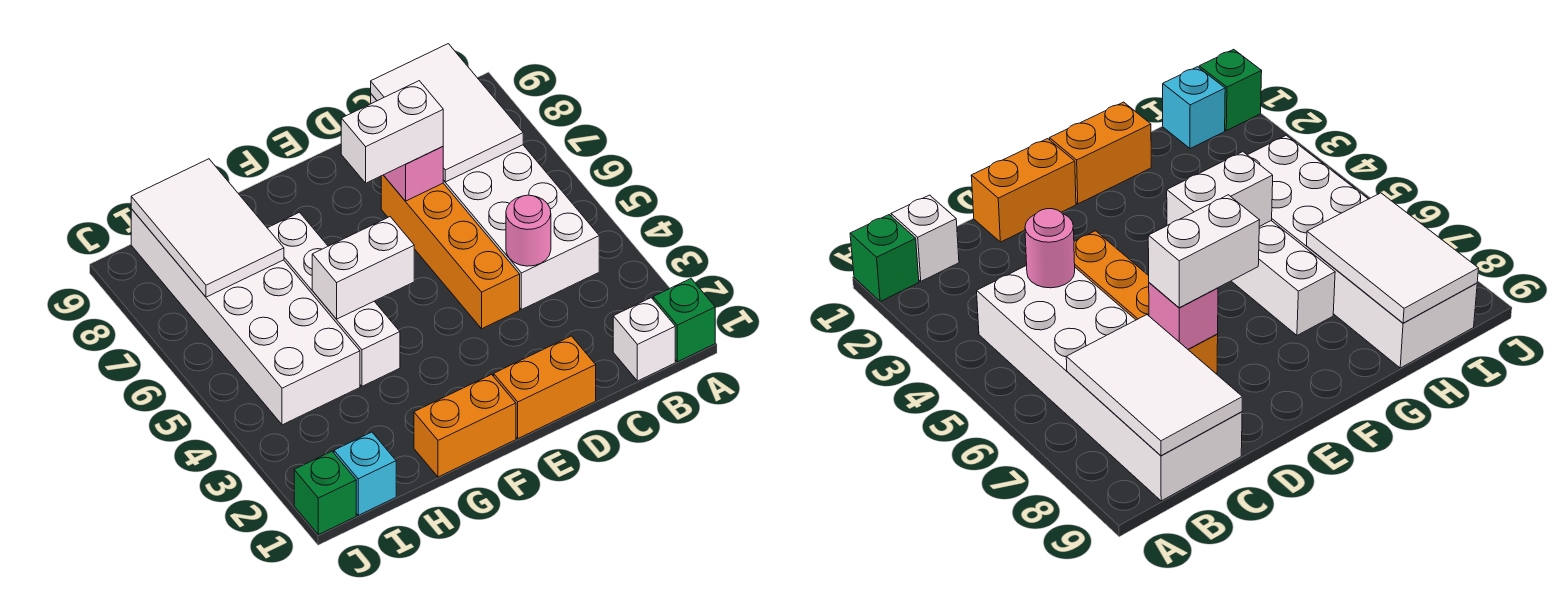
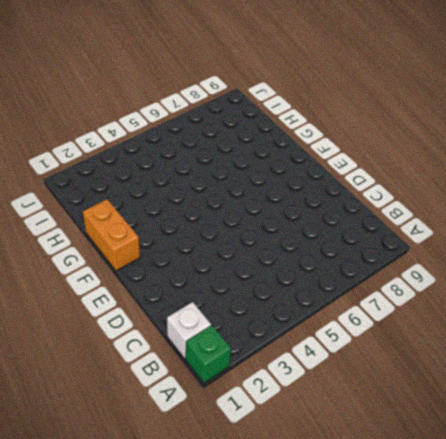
none -> white 2x6 brick [371,94,599,310]
none -> orange 1x2 brick [494,336,596,438]
none -> orange 1x4 brick [381,175,520,329]

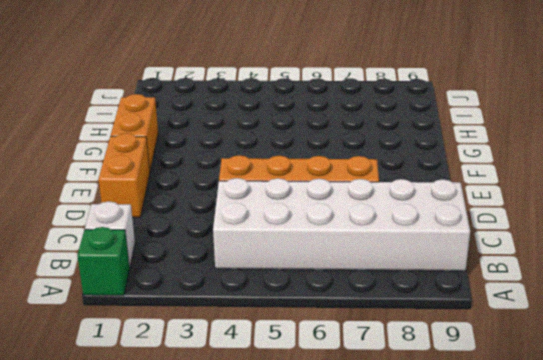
none -> white 1x4 brick [268,212,400,386]
none -> white 2x6 brick [131,209,360,425]
none -> cyan 1x1 brick [334,432,396,515]

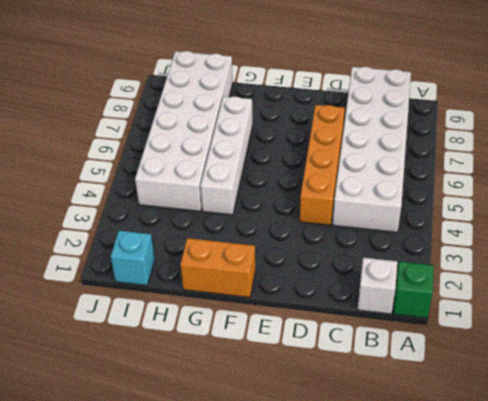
none -> orange 1x2 brick [494,336,596,438]
none -> green 1x1 brick [294,451,356,535]
none -> white 2x3 tile [371,44,523,182]

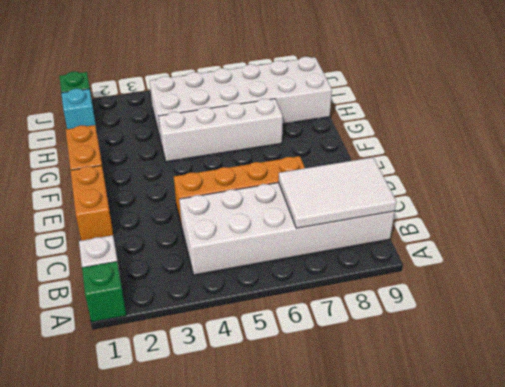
none -> pink 1x1 round brick [506,195,551,266]
none -> pink 1x1 brick [384,147,443,201]
none -> white 1x2 brick [312,217,414,319]

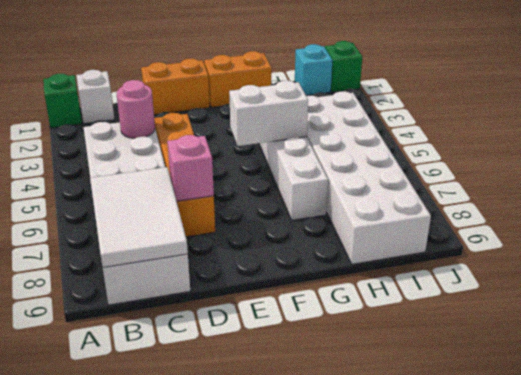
none -> white 2x3 tile [131,159,284,297]
none -> white 1x2 brick [341,81,443,183]

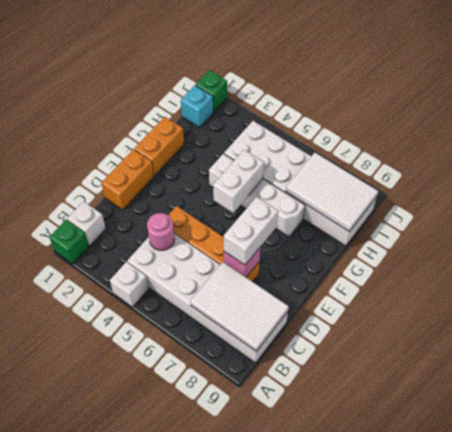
white 1x1 brick [110,262,148,307] -> none

